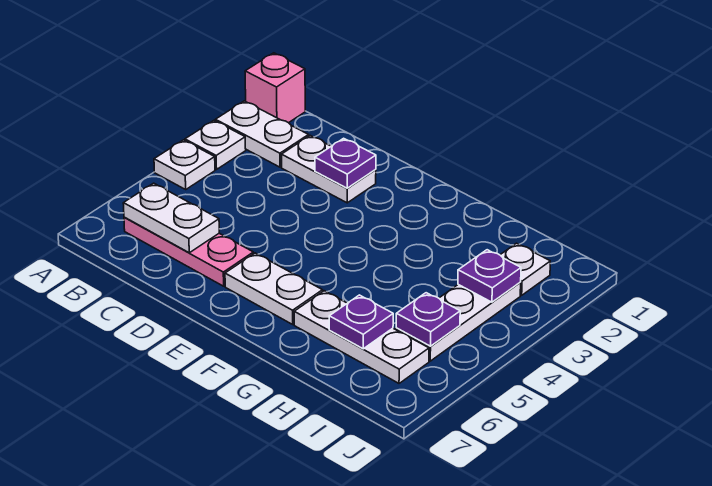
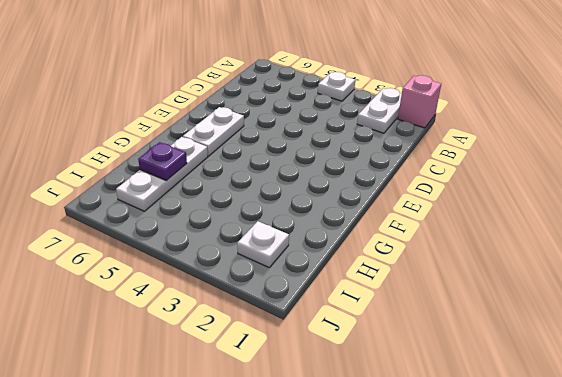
none -> white 1x1 plate [185,120,246,169]
none -> pink 1x3 plate [124,217,253,286]
none -> white 1x2 plate [281,136,376,203]

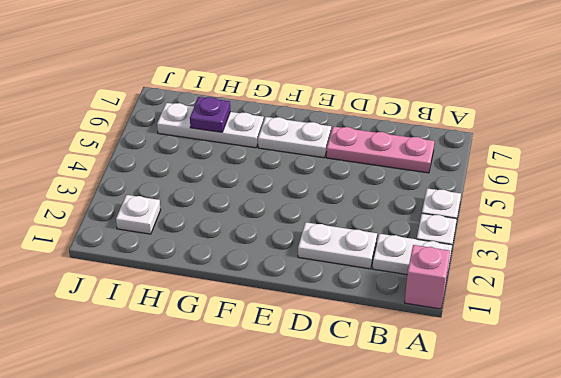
none -> white 1x3 plate [396,283,521,361]
none -> white 1x2 plate [123,183,219,253]
none -> purple 1x1 plate [315,138,376,188]

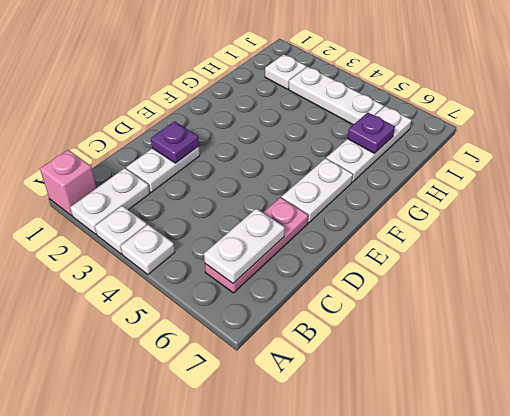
none -> purple 1x1 plate [458,250,521,302]
none -> purple 1x1 plate [396,293,460,346]

